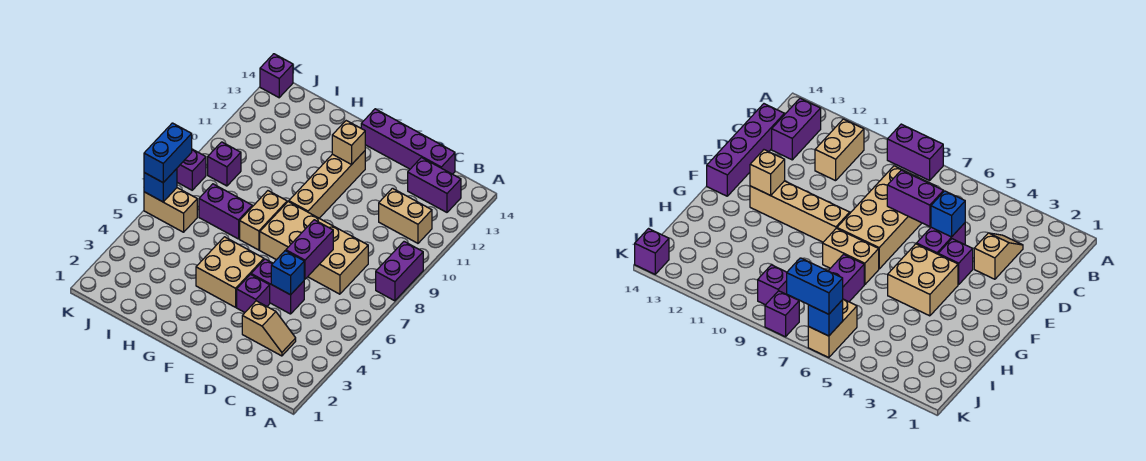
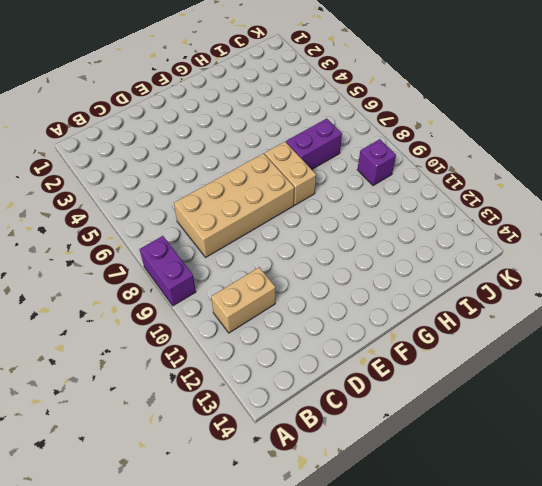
none -> purple 1x2 brick [408,158,461,212]
none -> tan 1x2 slope [242,301,296,356]
none -> purple 1x4 brick [361,109,455,174]

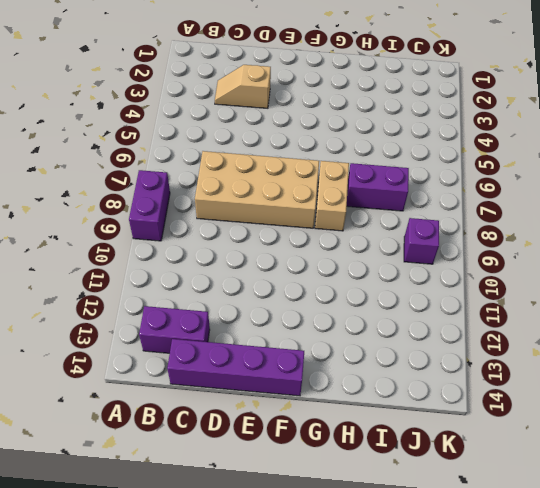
none -> tan 1x2 brick [379,188,432,243]
none -> purple 1x2 brick [251,259,304,314]
none -> purple 1x1 brick [237,274,270,312]

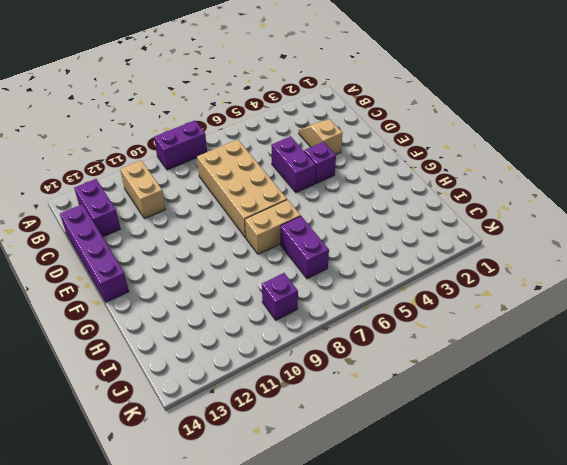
none -> tan 2x2 brick [196,237,264,307]
none -> tan 1x4 brick [289,151,365,218]
none -> tan 1x2 brick [144,188,197,232]

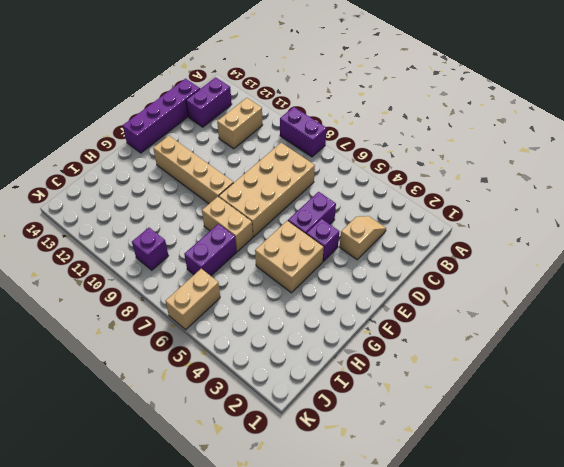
none -> purple 1x1 brick [177,149,206,190]
none -> purple 1x1 brick [260,54,293,98]
none -> blue 1x1 brick [271,251,304,295]

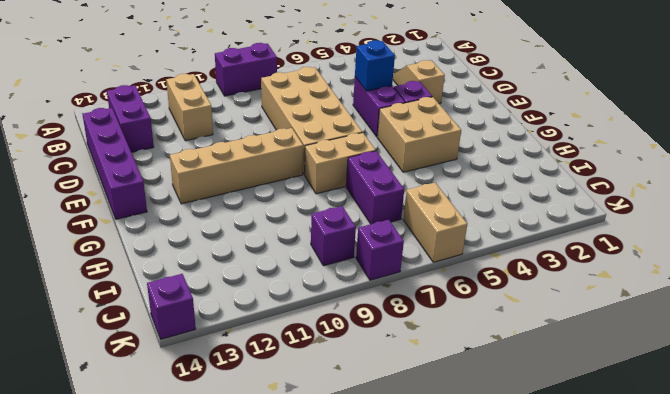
none -> purple 1x2 brick [286,220,333,279]
none -> tan 1x1 brick [332,121,365,164]
none -> blue 1x1 brick [144,169,177,202]

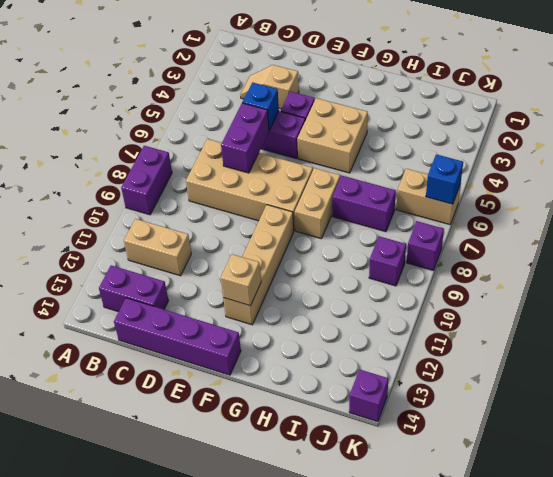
none -> blue 1x2 brick [144,123,192,183]

